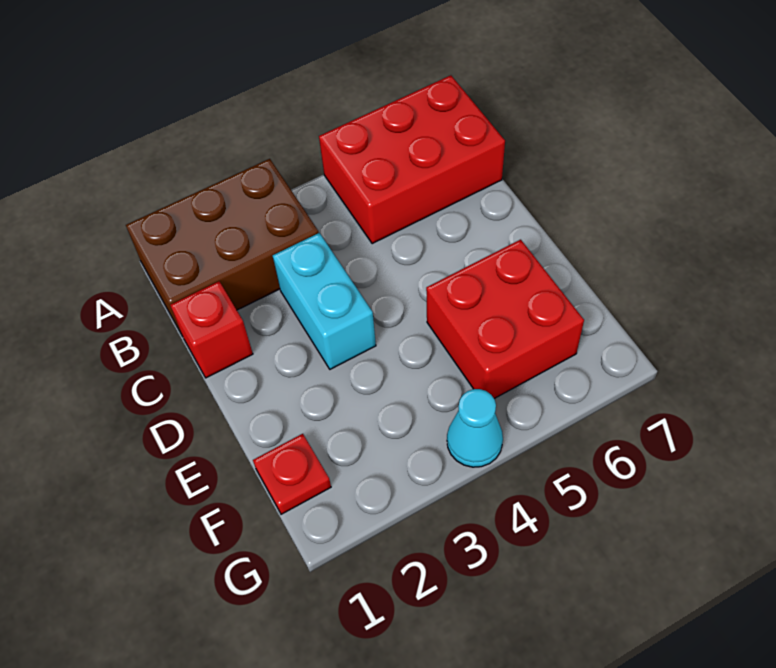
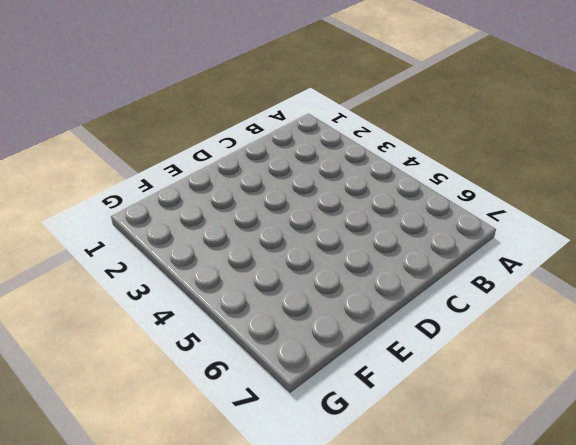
none -> brown 2x3 brick [126,159,319,333]
none -> red 2x3 brick [319,75,505,244]

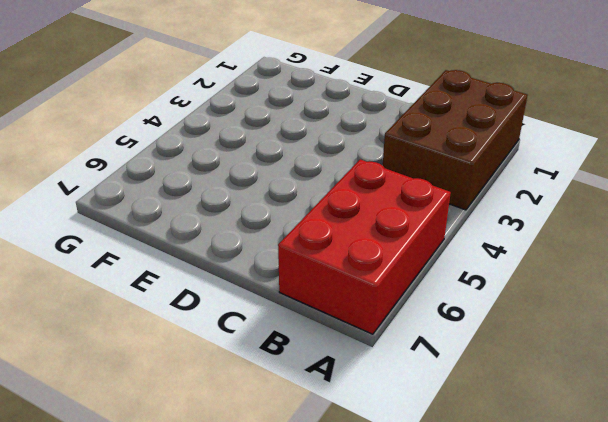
none -> red 1x1 brick [170,281,253,378]
none -> cyan 1x2 brick [273,233,376,369]

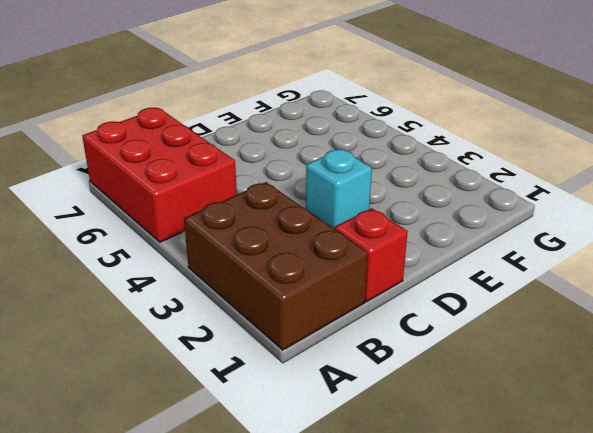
cyan 1x1 brick [306,149,372,229] -> cyan 1x2 brick [273,233,376,369]
none -> red 2x2 brick [426,240,584,399]
none -> red 1x1 plate [253,434,331,514]

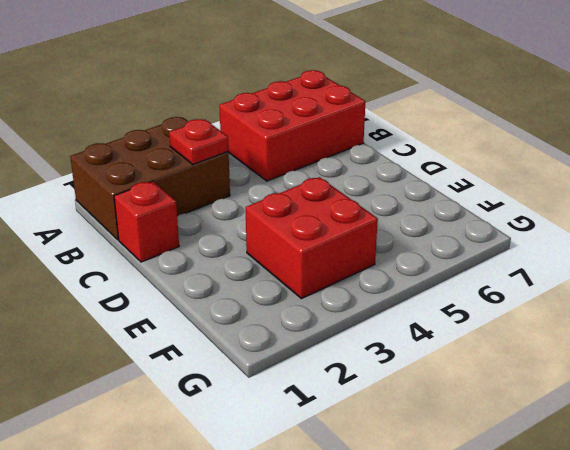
red 1x1 plate [169,119,229,164] -> red 1x1 plate moved to [253,434,331,514]
red 2x2 brick [246,177,378,299] -> red 2x2 brick moved to [426,240,584,399]
none -> cyan 1x2 brick [273,233,376,369]
none -> cyan 1x1 cone [447,389,503,467]

